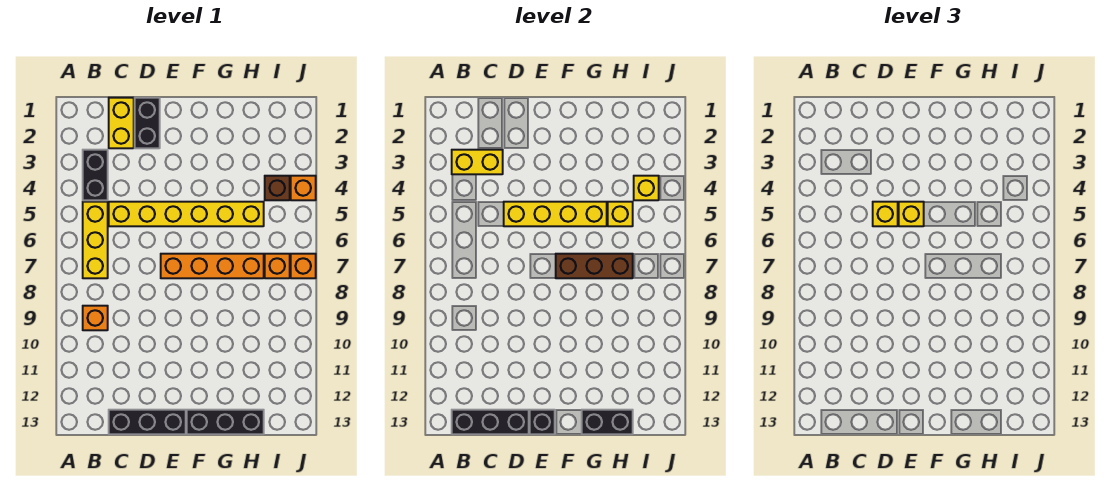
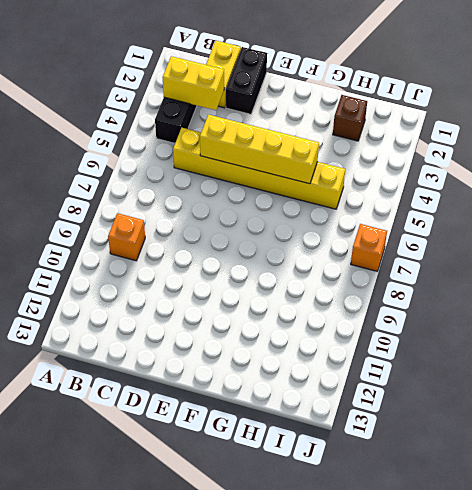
brown 1x1 brick [333,95,367,141] -> brown 1x1 brick moved to [265,176,290,200]
none -> yellow 1x3 brick [83,202,108,278]
none -> black 1x3 brick [109,410,186,434]
none -> orange 1x4 brick [161,254,264,278]

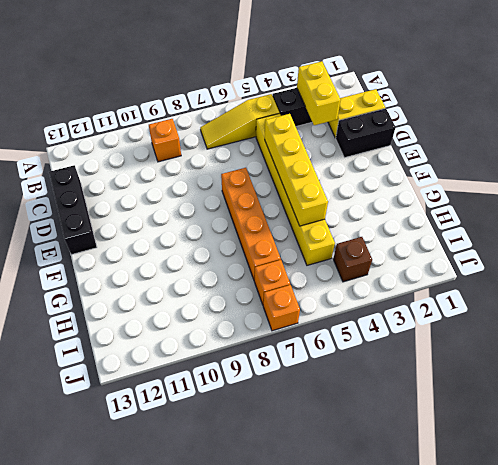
yellow 1x3 slope [200,94,279,149] -> yellow 1x3 brick [83,202,108,278]
none -> black 1x3 brick [187,410,264,434]
none -> orange 1x1 brick [291,176,316,200]
none -> black 1x3 brick [452,410,529,434]

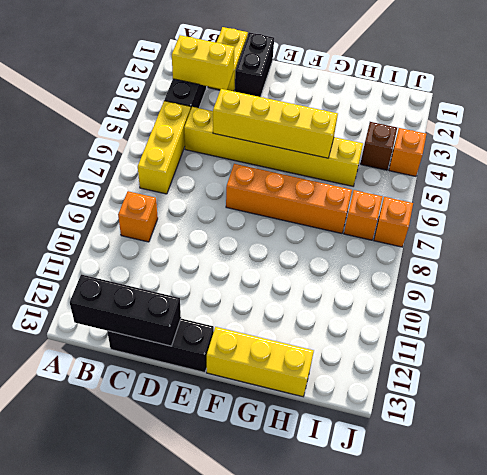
yellow 1x3 brick [207,327,314,397] -> black 1x3 brick [187,410,264,434]
none -> black 1x1 brick [530,410,555,434]
none -> brown 1x3 brick [556,254,633,278]
none -> black 1x2 brick [582,410,633,434]

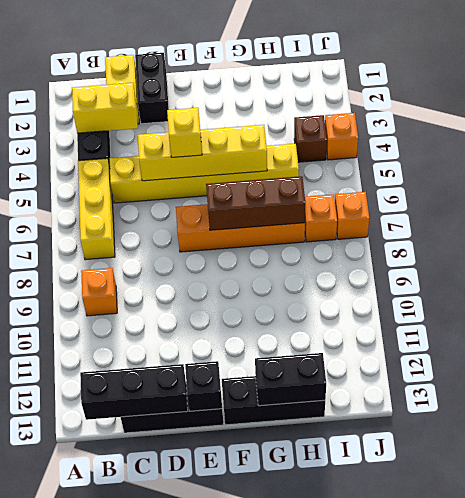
none -> yellow 1x1 brick [608,202,633,226]
none -> yellow 1x1 brick [634,176,659,200]
none -> yellow 1x1 brick [873,202,898,226]

